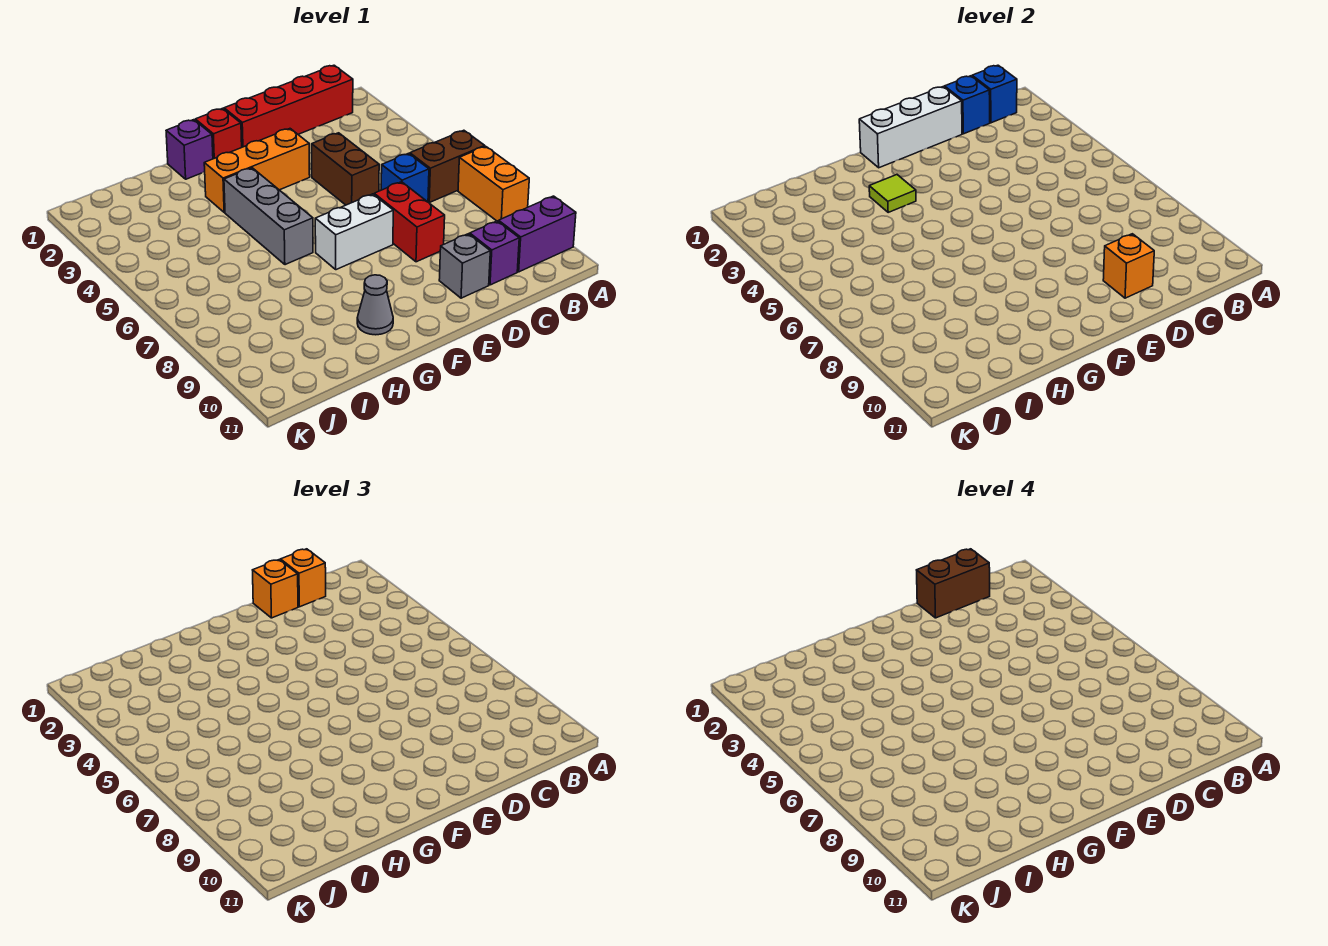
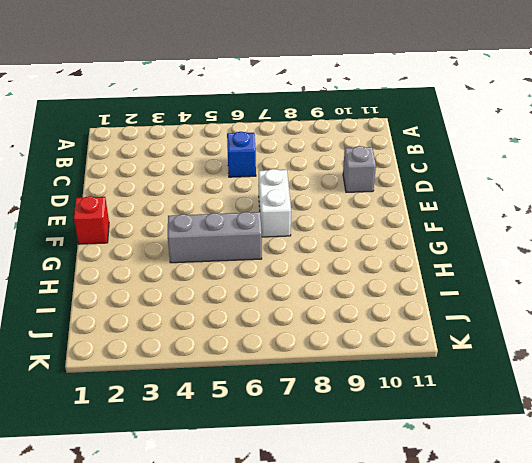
none -> brown 1x2 brick [410,130,485,202]
none -> orange 1x2 brick [458,146,529,222]
none -> purple 1x2 brick [499,196,576,272]

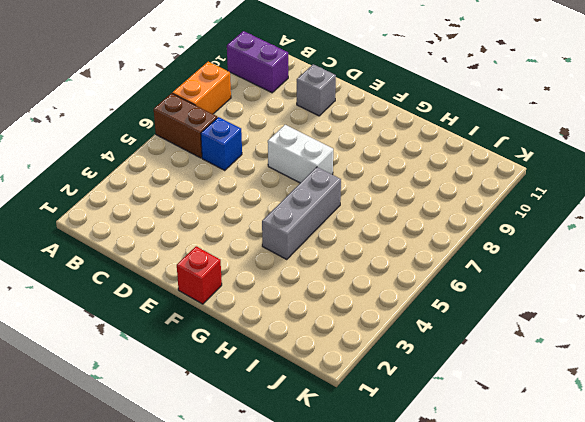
none -> red 1x4 brick [224,65,353,147]
none -> purple 1x1 brick [470,221,519,285]
none -> brown 1x2 brick [312,133,379,205]

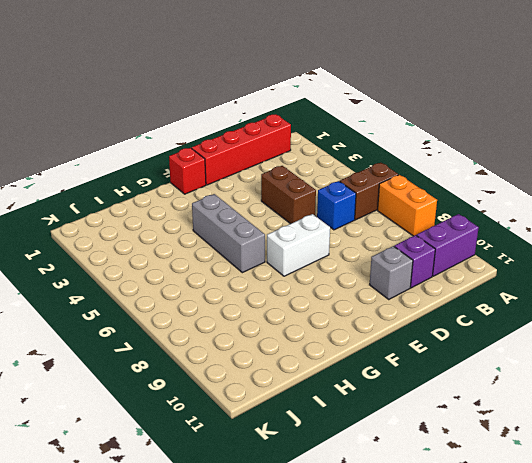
none -> red 1x2 brick [374,182,445,262]
none -> orange 1x3 brick [204,129,310,212]
none -> purple 1x1 brick [166,120,213,179]

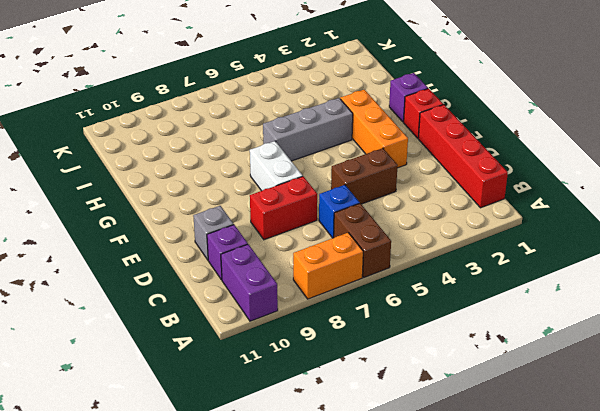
none -> grey 1x1 cone [357,275,393,335]
none -> blue 1x1 brick [972,65,1017,123]
none -> blue 1x1 brick [945,76,990,134]

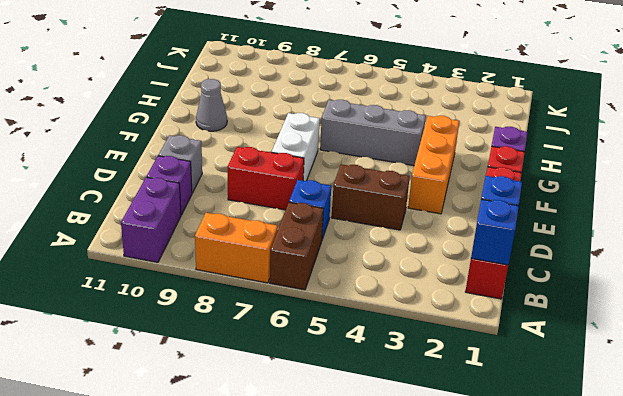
none -> white 1x3 brick [859,87,962,168]
none -> orange 1x1 brick [1103,234,1154,298]
none -> lime 1x1 tile [869,175,916,212]

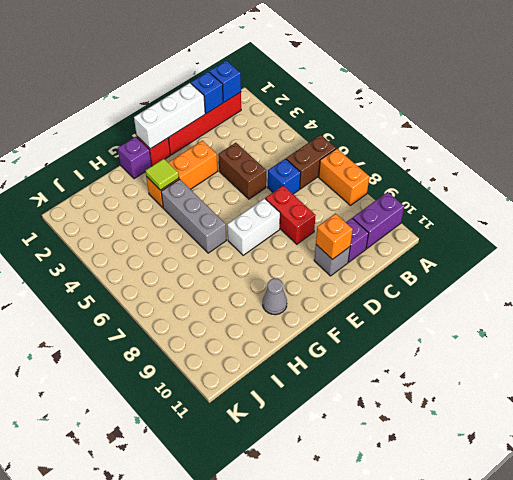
none -> orange 1x1 brick [281,549,326,607]
none -> orange 1x1 brick [253,560,298,618]
none -> brown 1x2 brick [917,549,990,618]

